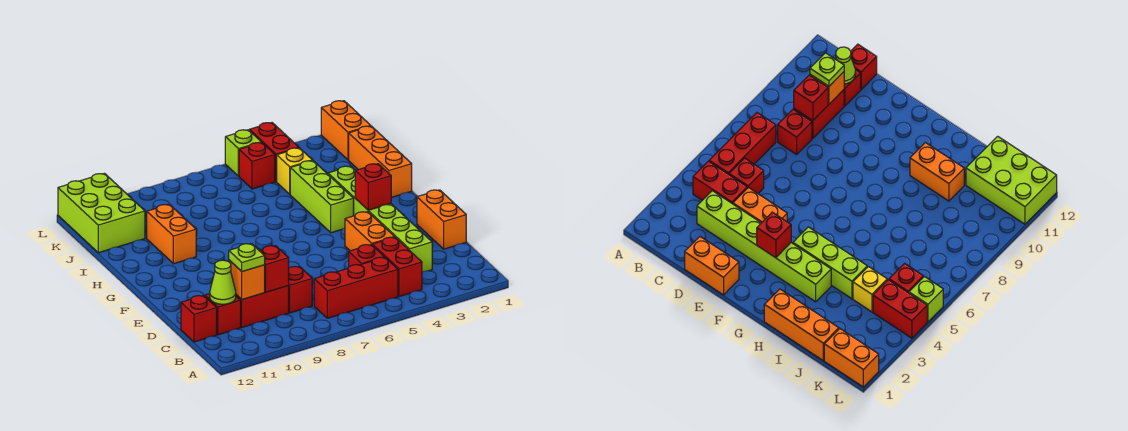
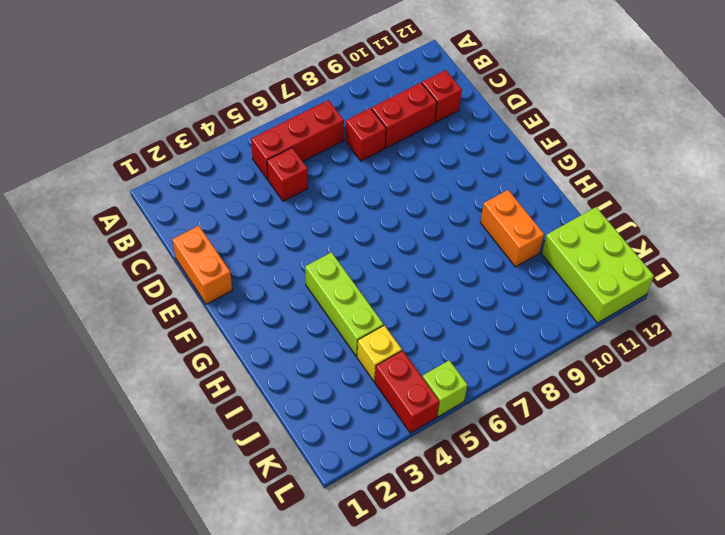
none -> red 1x2 brick [372,237,422,297]
none -> lime 1x6 brick [328,166,432,272]
none -> red 1x1 brick [181,295,217,342]

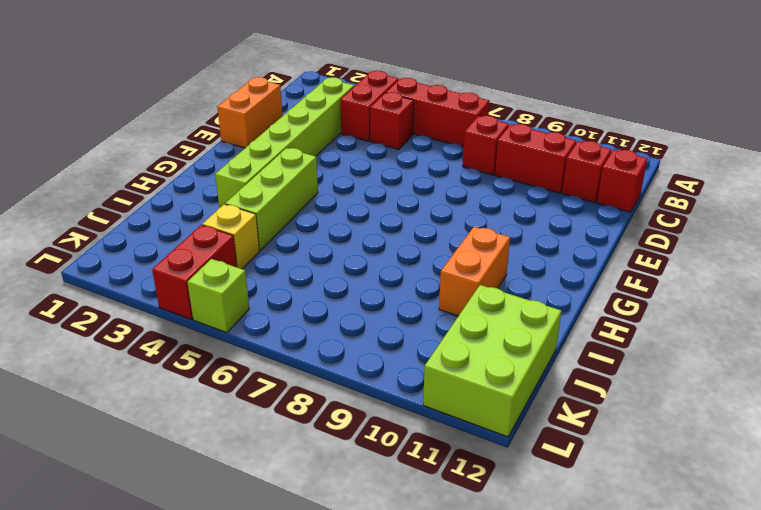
none -> orange 1x2 brick [345,212,394,251]
none -> orange 1x3 brick [349,126,412,198]
none -> orange 1x2 brick [321,101,370,160]

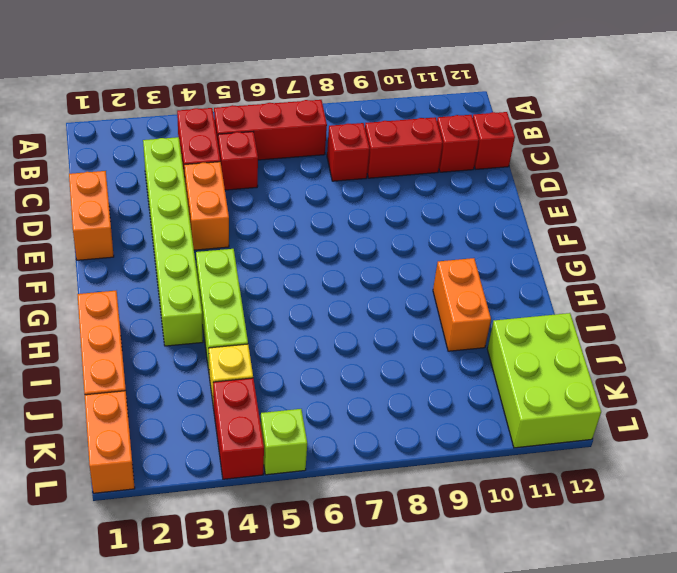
none -> red 1x1 brick [239,142,275,189]
none -> red 1x1 brick [259,246,289,292]
none -> orange 1x1 brick [229,260,265,300]

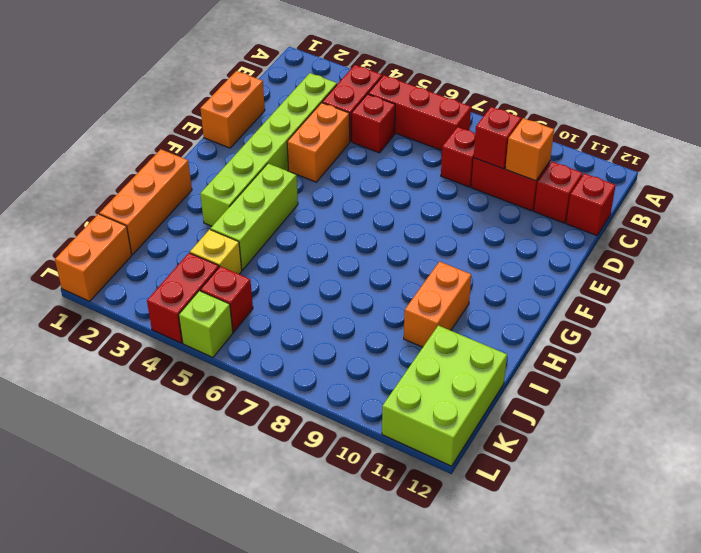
none -> lime 1x1 cone [210,260,236,304]
none -> red 1x1 brick [355,164,391,210]
none -> lime 1x1 plate [229,244,265,272]

